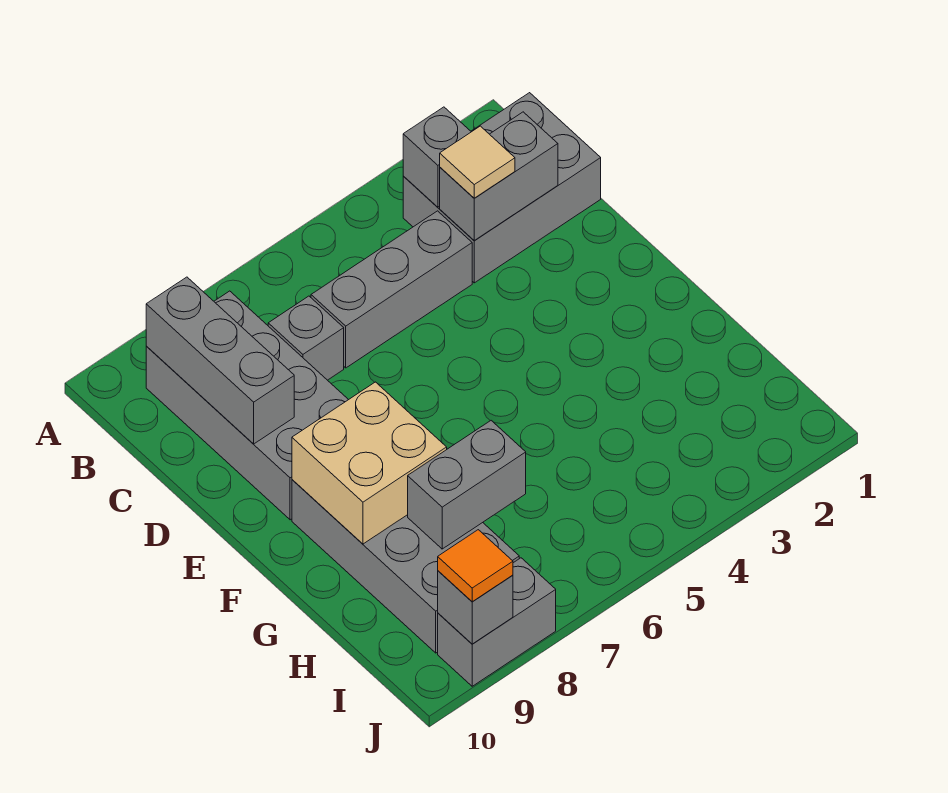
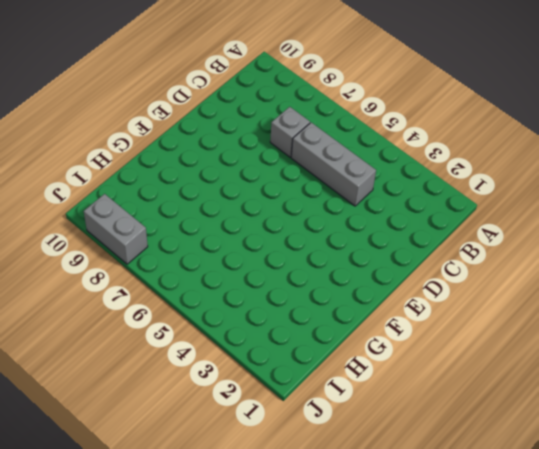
none -> grey 2x3 brick [403,93,601,283]
none -> grey 2x4 brick [146,291,348,520]
none -> grey 2x4 brick [292,480,519,653]

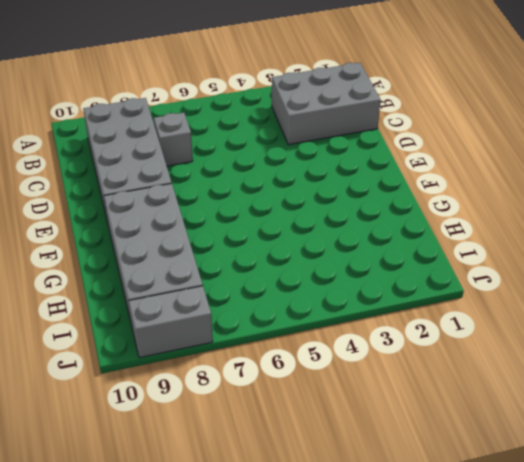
none -> grey 1x3 brick [311,211,472,368]
none -> grey 1x1 brick [403,107,471,207]
none -> grey 1x3 brick [146,277,294,444]

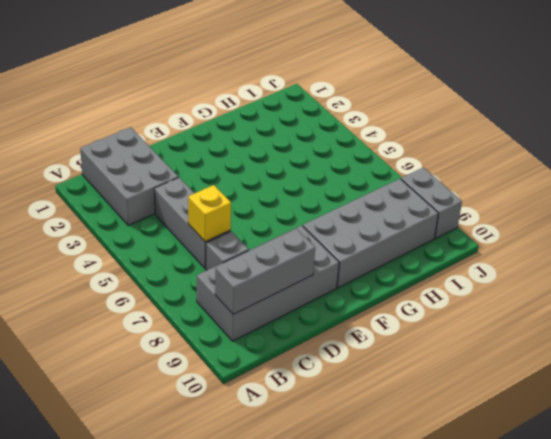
yellow 1x1 brick [188,185,231,242] -> none
none -> grey 1x1 brick [403,107,471,207]
none -> grey 1x2 brick [440,112,558,240]
none -> tan 2x2 brick [292,382,447,544]

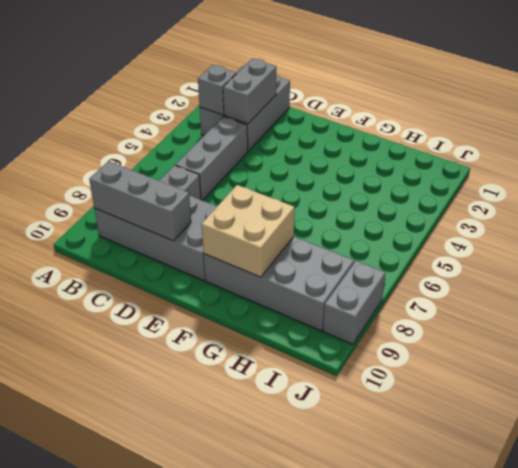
none -> grey 1x2 brick [408,421,526,549]
none -> grey 1x1 brick [438,571,513,644]
none -> tan 1x1 tile [440,126,515,198]

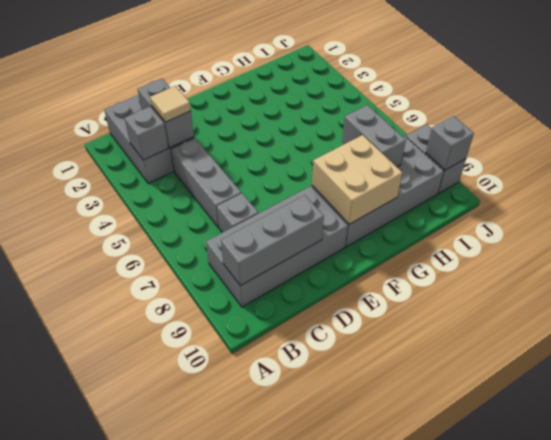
none -> orange 1x1 tile [438,530,513,602]

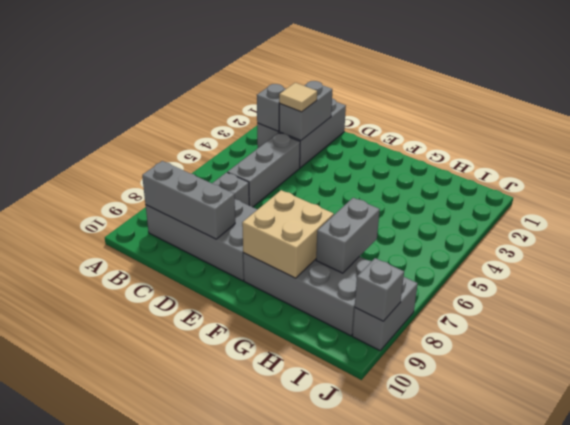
none -> orange 1x1 tile [438,530,513,602]

